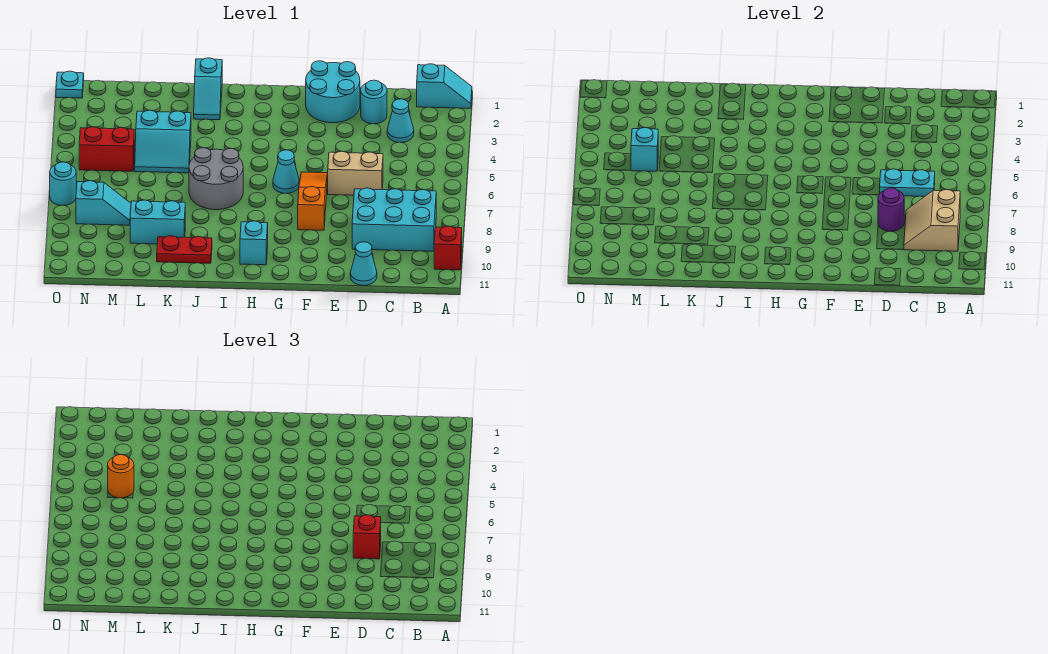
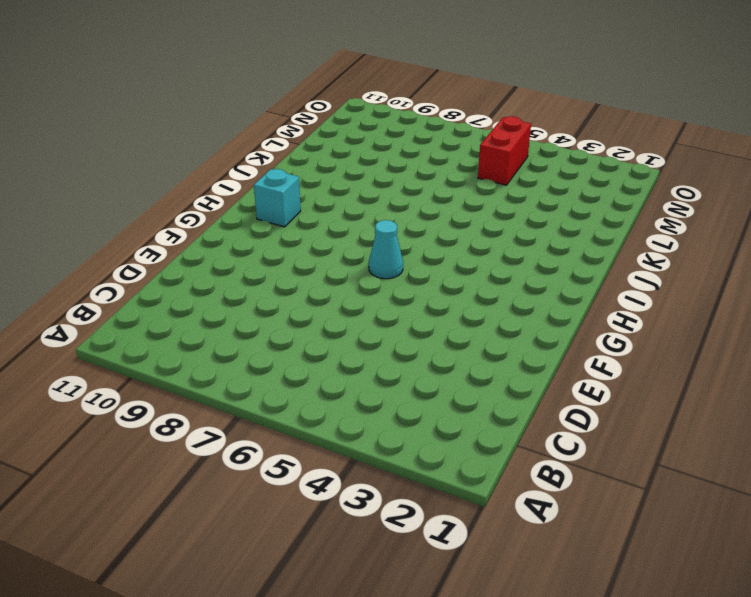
none -> cyan 1x2 slope [417,64,472,108]
none -> red 1x1 brick [434,226,462,270]
none -> cyan 2x3 brick [352,188,436,251]

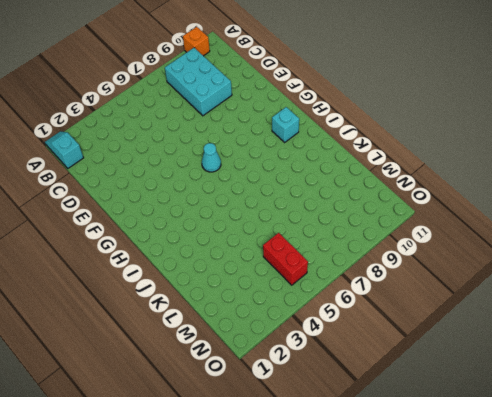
orange 1x1 brick [183,27,210,56] -> red 1x1 brick [434,226,462,270]
none -> cyan 1x1 cone [387,99,414,143]
none -> cyan 1x1 round brick [361,80,387,124]
none -> tan 1x2 brick [328,151,383,195]

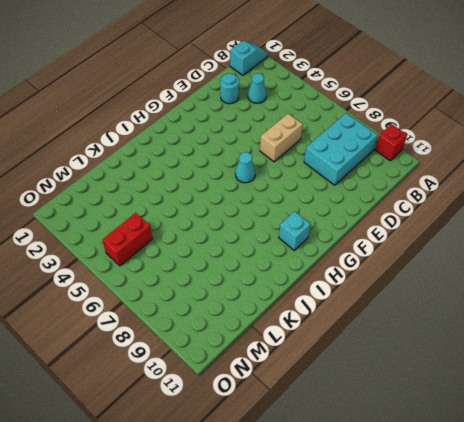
none -> cyan 1x1 cone [350,242,377,285]
none -> cyan 2x2 round brick [306,61,360,123]
none -> orange 1x3 slope [298,172,328,230]

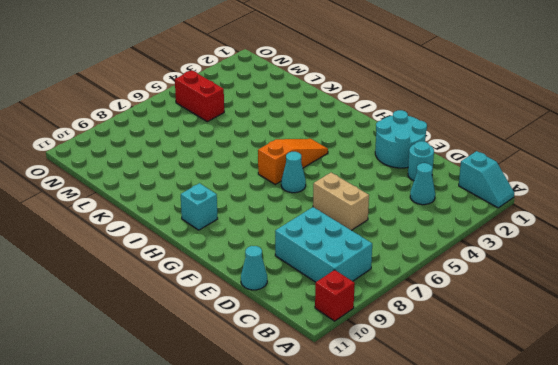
orange 1x3 slope [258,139,328,184] -> orange 1x3 slope moved to [298,172,328,230]
none -> grey 2x2 round brick [189,148,243,210]
none -> cyan 1x2 slope [194,58,222,120]
none -> red 1x2 plate [157,236,212,263]

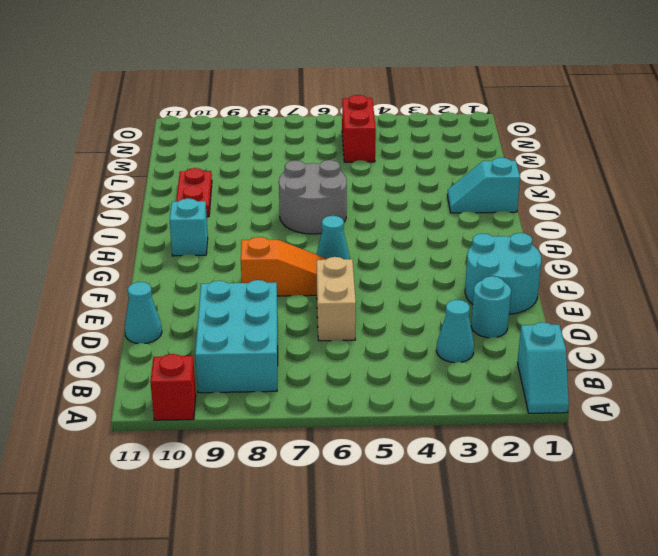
none -> cyan 2x2 slope [135,110,191,173]
none -> cyan 1x2 brick [130,200,185,244]
none -> cyan 1x2 slope [76,181,131,225]

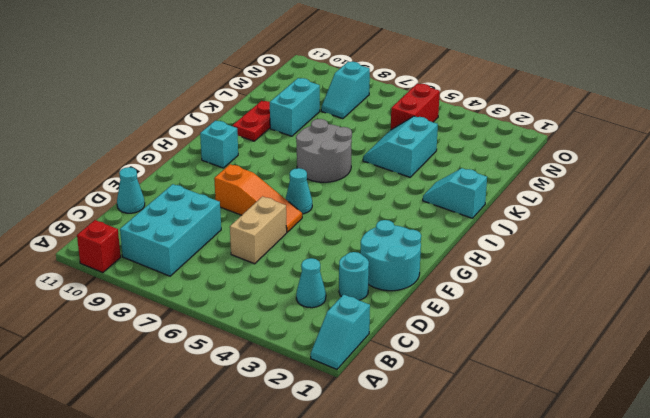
none -> cyan 1x1 plate [56,71,84,98]
none -> cyan 1x1 round brick [50,162,76,206]
none -> tan 2x2 slope [904,190,960,251]

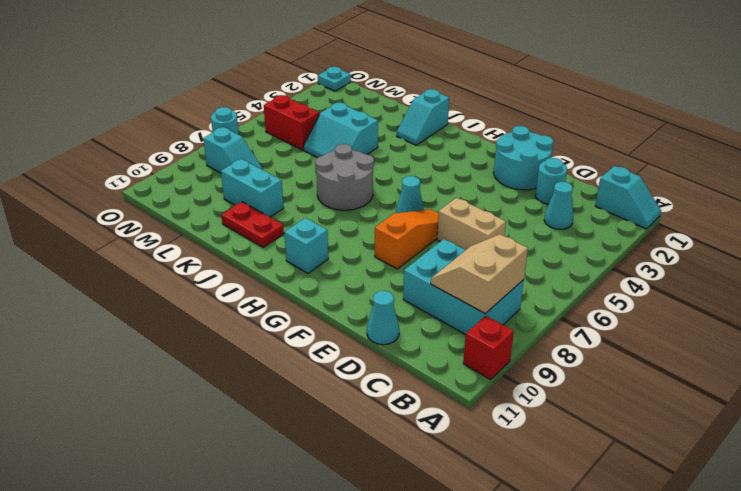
none -> cyan 1x2 plate [880,169,935,197]
none -> purple 1x1 round brick [878,188,904,231]
none -> cyan 1x1 brick [631,128,658,171]

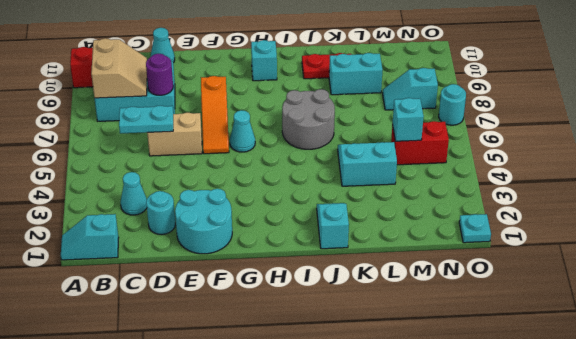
none -> red 1x1 brick [353,515,381,559]
none -> orange 1x1 round brick [108,455,134,498]

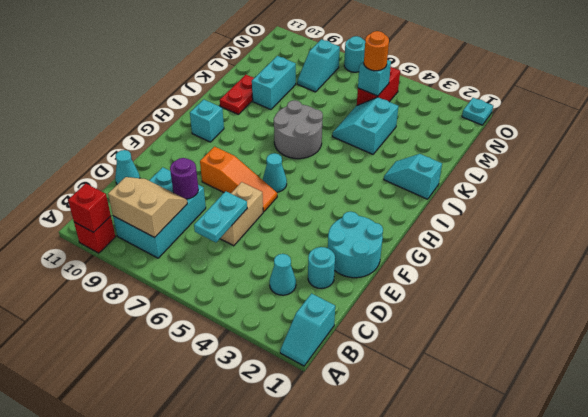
red 1x1 brick [68,184,111,232] -> red 1x1 brick moved to [353,515,381,559]

